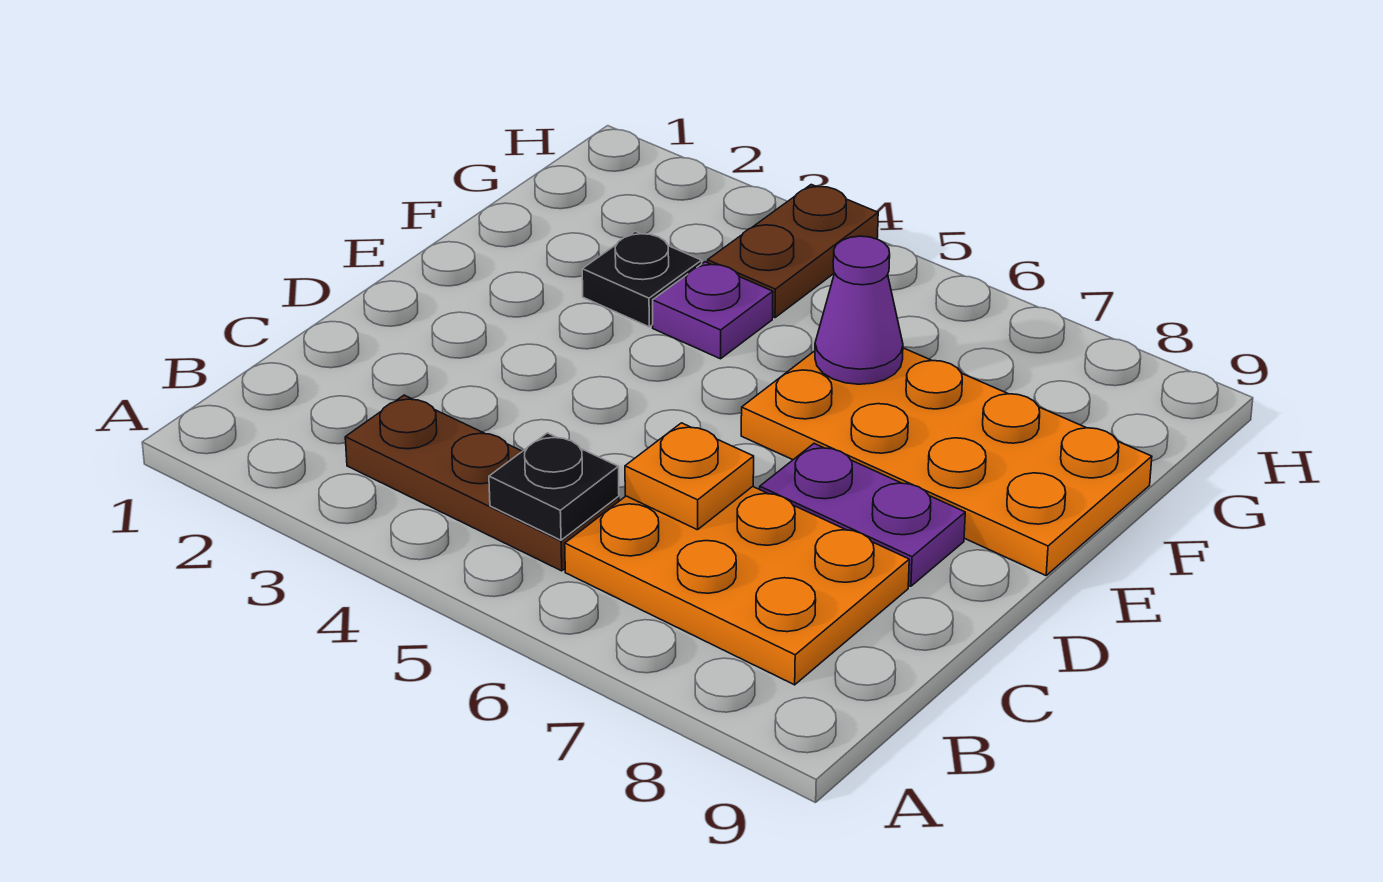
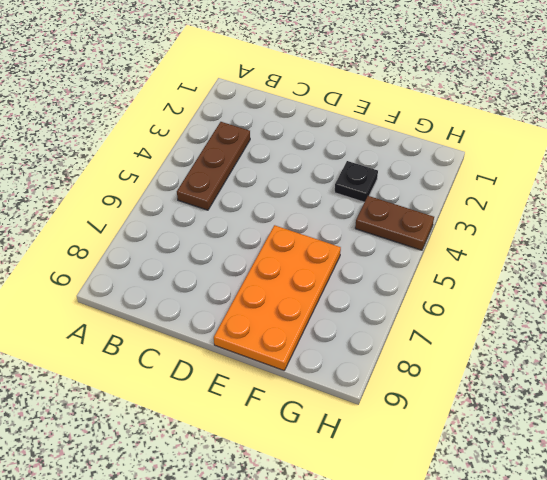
none -> orange 2x3 plate [565,487,909,685]
none -> purple 1x2 plate [760,444,965,586]

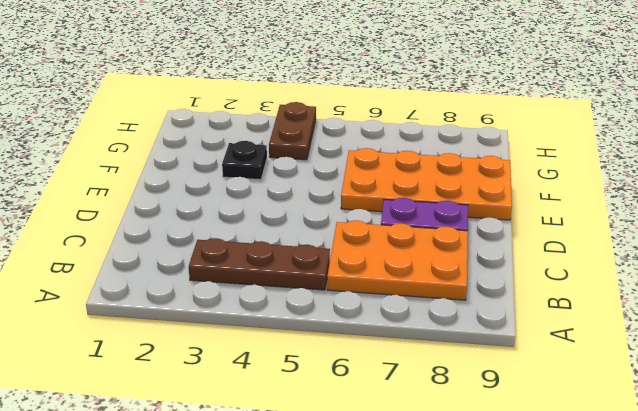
none -> purple 1x1 plate [653,262,773,359]
none -> black 1x1 plate [489,433,619,540]

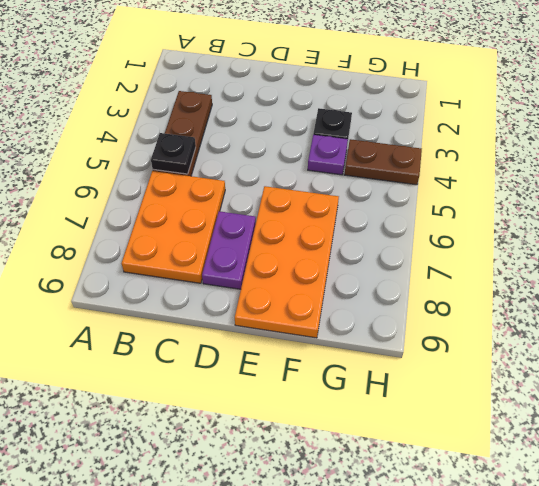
none -> orange 1x1 plate [625,423,754,530]
none -> purple 1x1 cone [815,236,903,384]

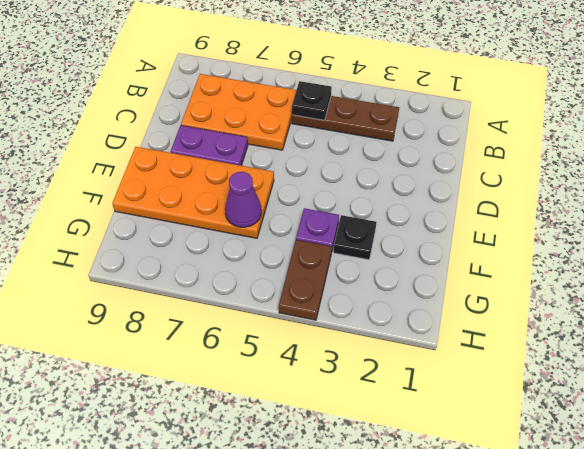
none -> orange 1x1 plate [625,423,754,530]

